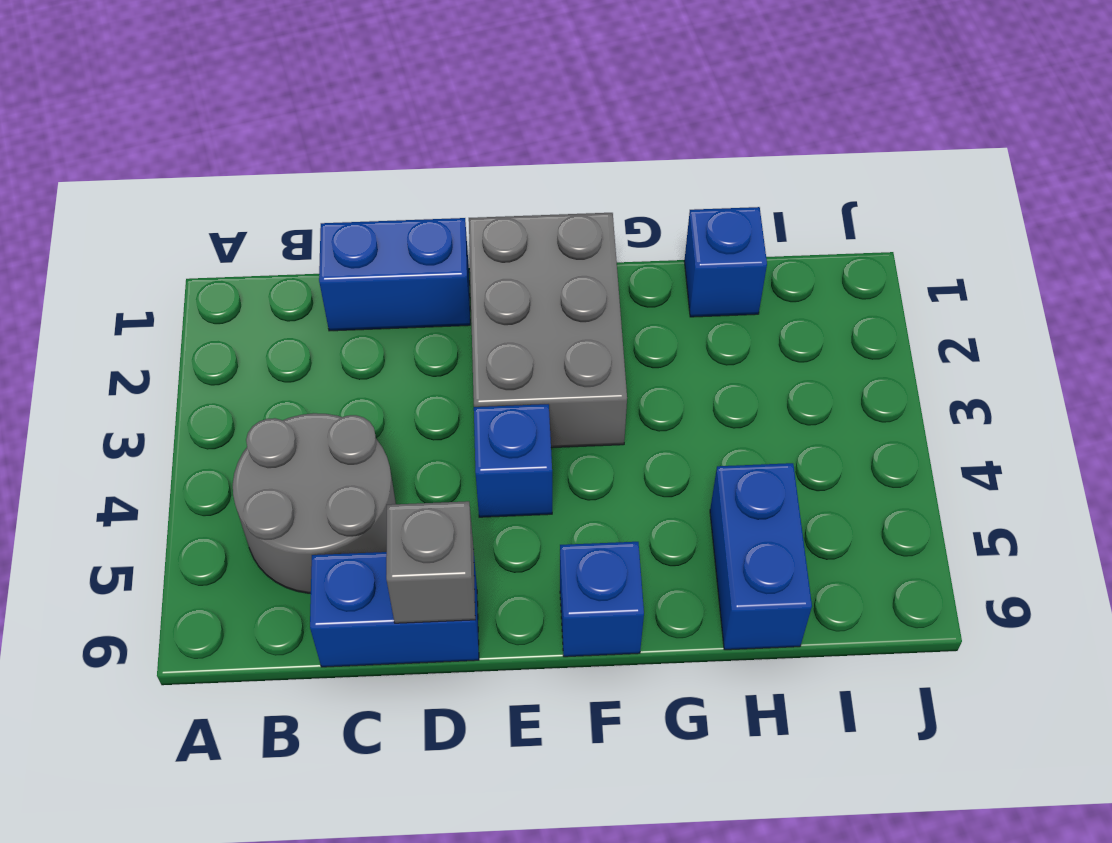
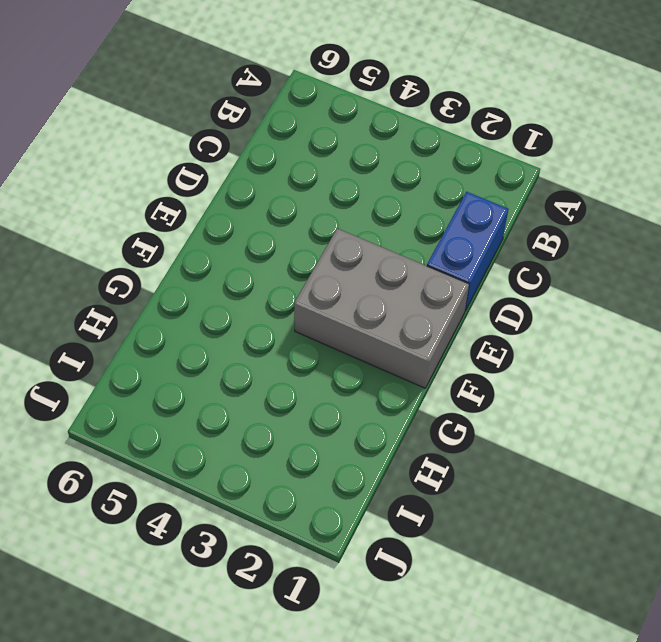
none -> grey 2x2 round brick [233,413,396,593]
none -> blue 1x2 brick [310,552,479,667]

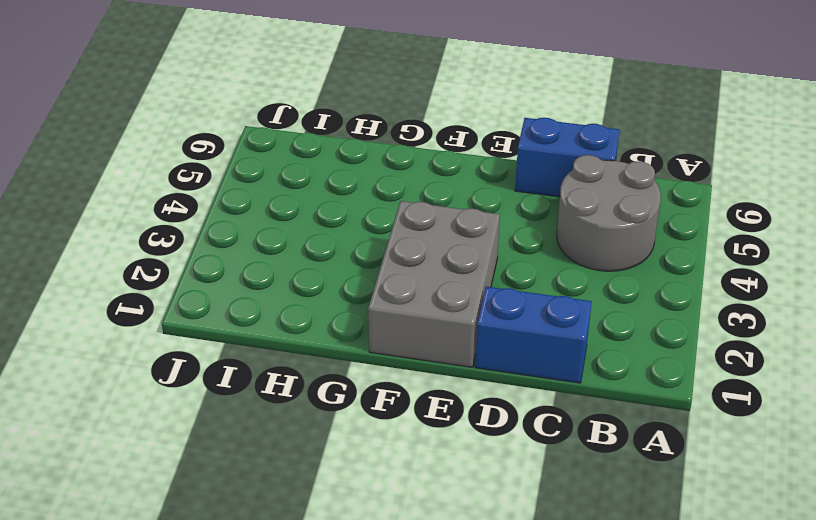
none -> blue 1x1 brick [474,404,552,517]
none -> blue 1x1 brick [560,542,644,657]

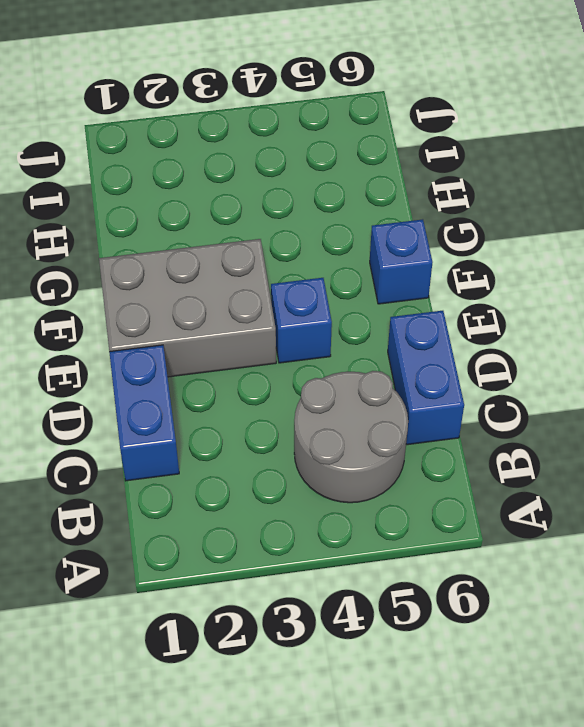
none -> blue 1x1 brick [684,207,767,317]
none -> blue 1x2 brick [710,463,812,650]

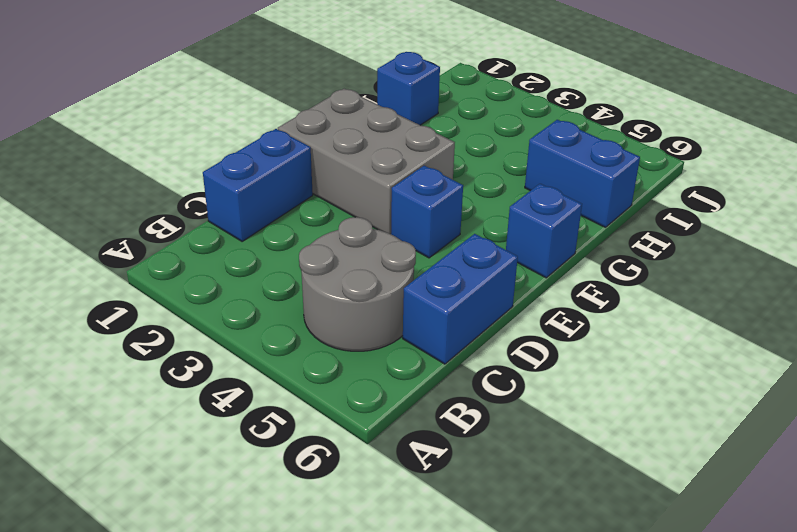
none -> grey 1x1 brick [386,501,475,623]

